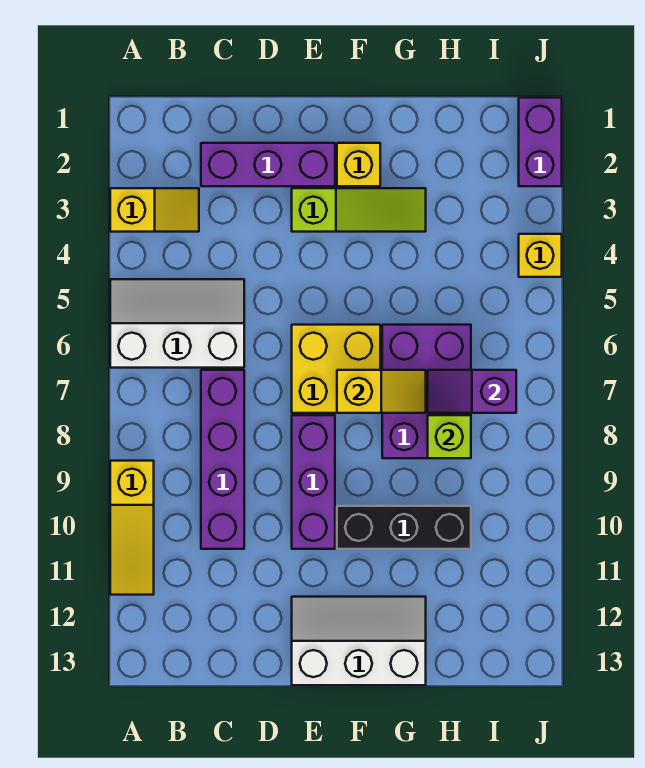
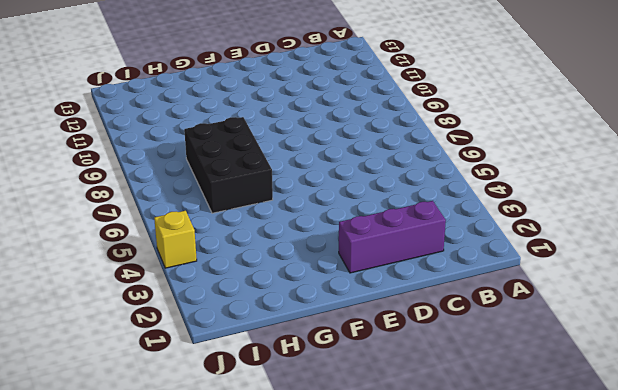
black 2x3 brick [184,117,273,213] -> purple 2x3 brick [382,325,471,458]
none -> yellow 1x2 slope [110,188,199,232]
none -> white 2x3 slope [110,279,244,368]
none -> yellow 1x3 slope [110,461,154,595]

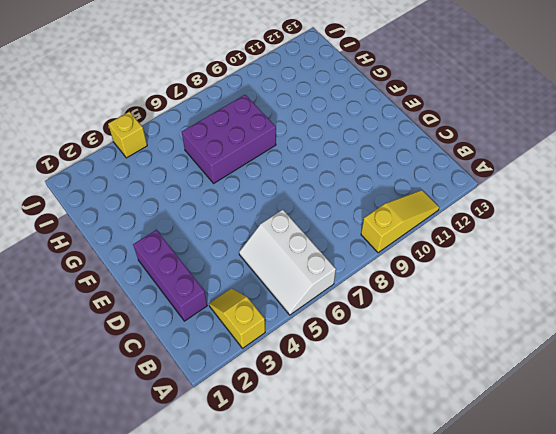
none -> purple 1x4 brick [201,370,244,549]
none -> lime 1x3 slope [292,188,426,232]
none -> yellow 2x2 brick [292,325,380,413]

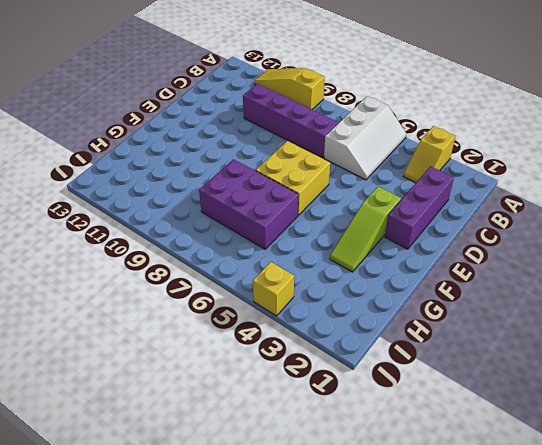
none -> purple 1x3 brick [292,415,335,549]
none -> white 2x3 slope [292,597,426,685]
none -> yellow 1x1 brick [337,143,380,186]

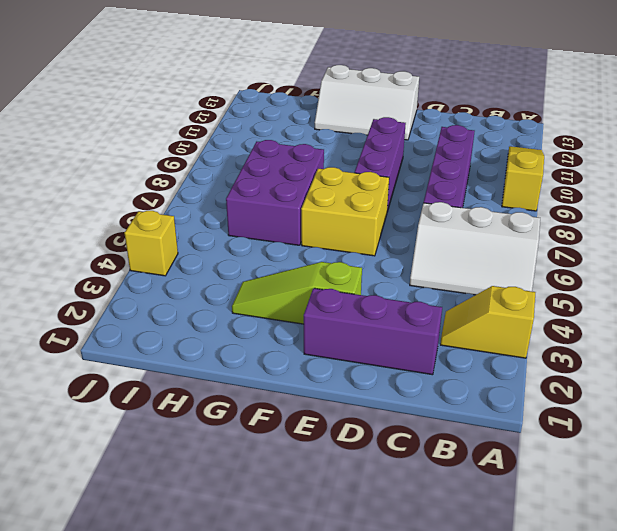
none -> yellow 1x1 brick [337,143,380,186]
none -> black 1x3 brick [337,506,471,549]
none -> purple 1x2 brick [519,98,562,186]

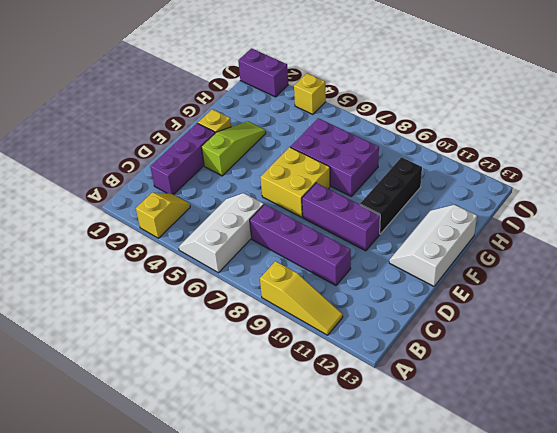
none -> yellow 1x2 slope [337,370,426,413]
none -> purple 1x2 slope [428,370,516,413]
none -> lime 1x1 brick [428,415,471,458]

